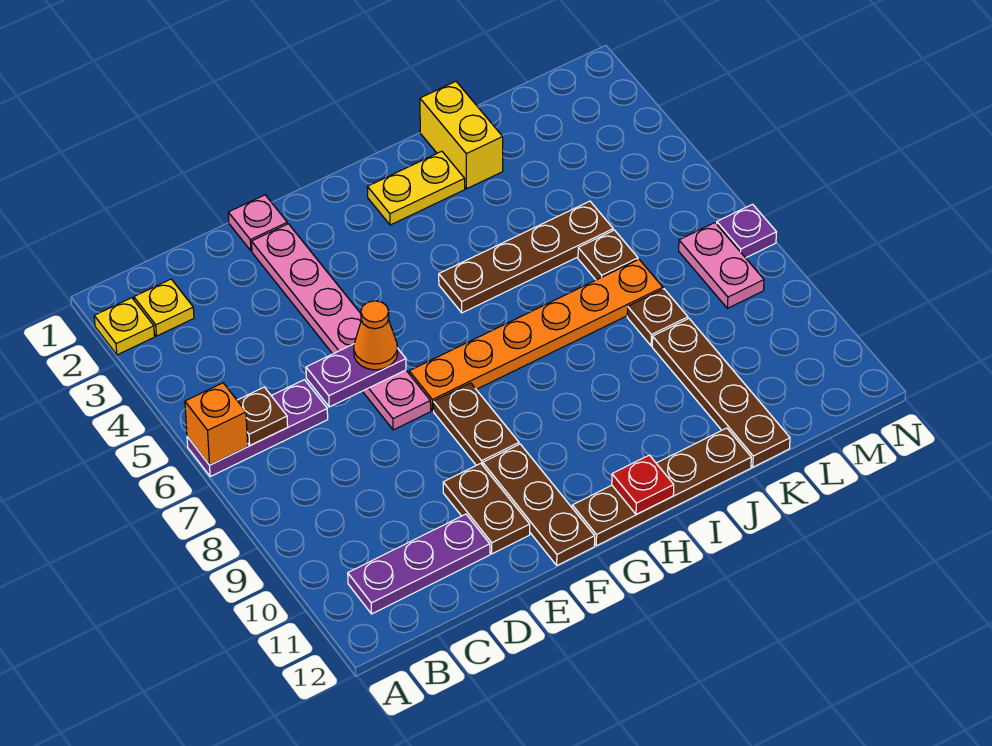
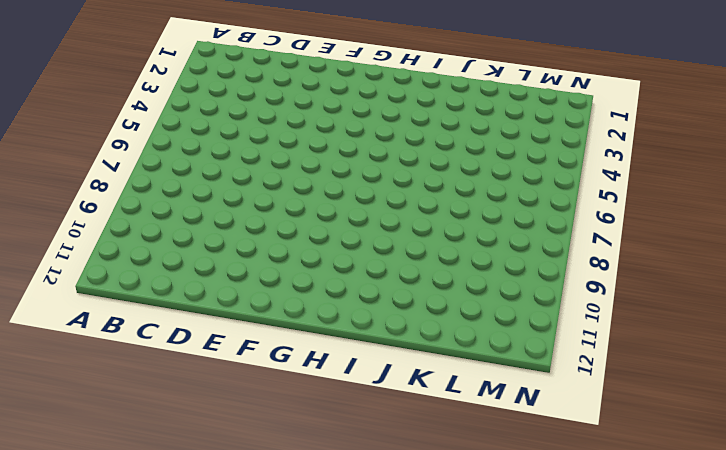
none -> yellow 1x1 plate [94,298,155,355]
none -> purple 1x3 plate [187,380,328,477]
none -> yellow 1x1 plate [134,279,194,336]

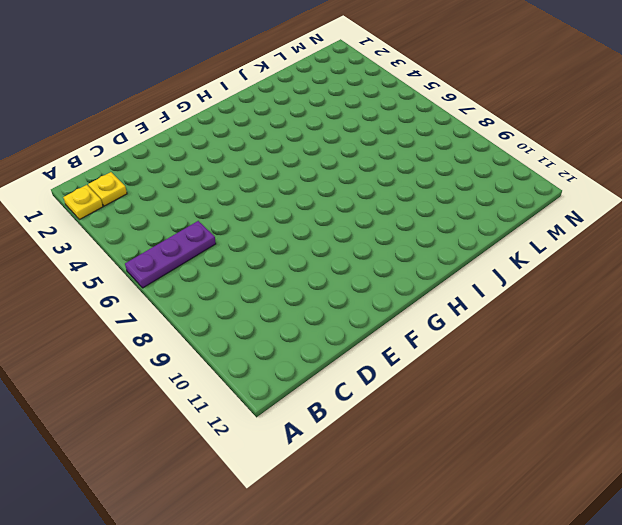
none -> purple 1x3 plate [348,514,490,614]
none -> pink 1x1 plate [228,195,287,251]
none -> pink 1x6 plate [252,224,431,430]

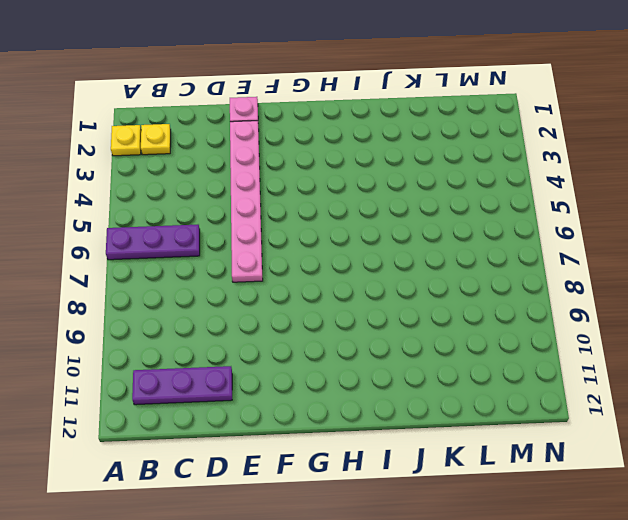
none -> brown 1x2 plate [443,463,530,554]
none -> orange 1x6 plate [409,260,663,411]
none -> brown 1x2 plate [434,383,519,465]

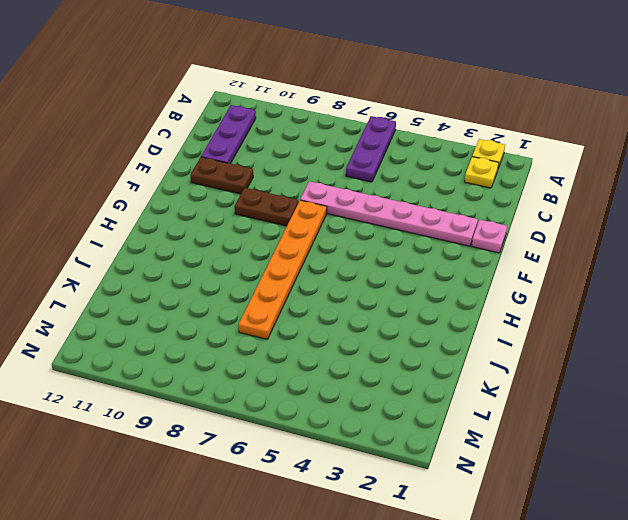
none -> brown 1x3 plate [483,444,595,565]
none -> brown 1x4 plate [572,428,751,546]
none -> yellow 1x2 plate [367,151,465,225]

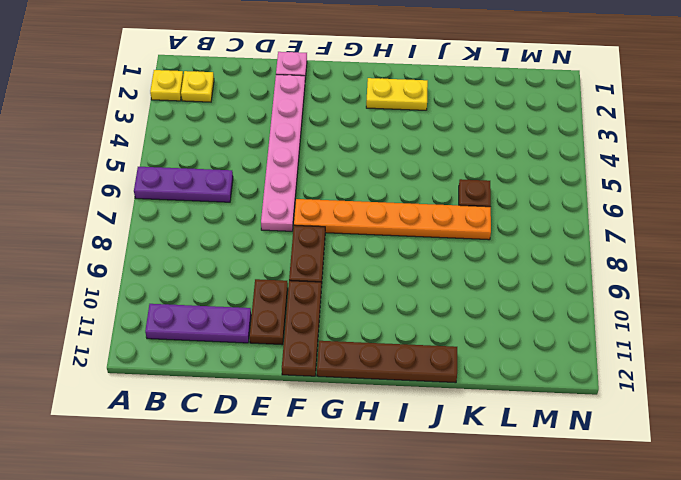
none -> brown 1x4 plate [439,201,613,313]
none -> yellow 1x2 brick [420,81,503,189]
none -> brown 1x1 plate [627,289,688,346]

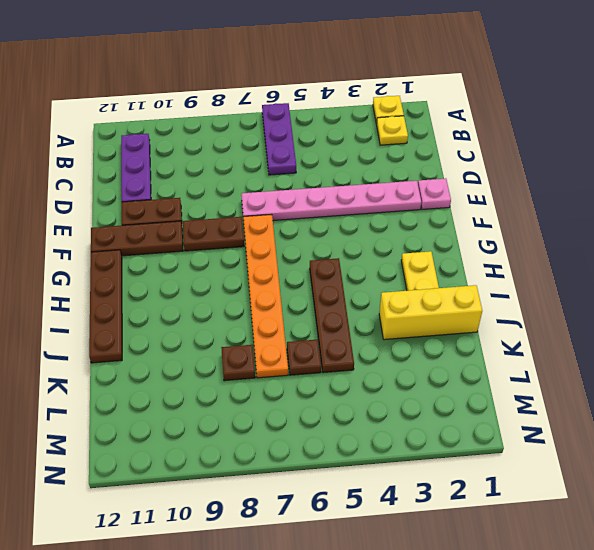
yellow 1x3 brick [379,285,482,340] -> yellow 1x2 brick [420,81,503,189]
none -> brown 1x4 plate [652,319,790,467]
none -> pink 1x2 plate [679,223,764,308]
none -> purple 1x1 plate [717,204,777,258]

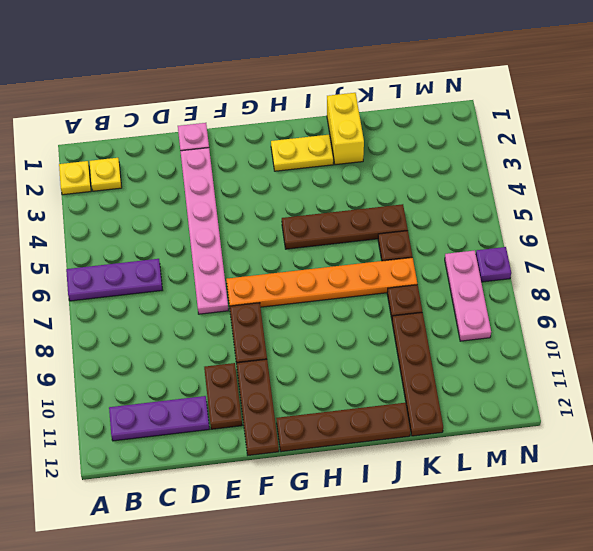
pink 1x3 plate [445,250,491,341] -> pink 1x2 plate [679,223,764,308]
none -> orange 1x1 brick [185,383,248,465]
none -> brown 1x1 plate [237,387,288,446]
none -> purple 1x2 plate [306,344,406,407]

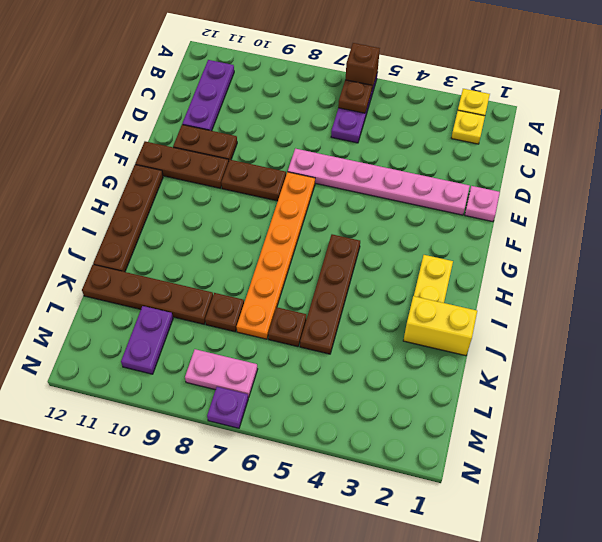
brown 1x1 brick [346,43,380,89] -> orange 1x1 brick [185,383,248,465]
purple 1x2 plate [121,306,173,374] -> purple 1x2 plate moved to [306,344,406,407]
none -> red 1x1 plate [612,455,674,515]
none -> orange 1x1 cone [354,301,398,370]

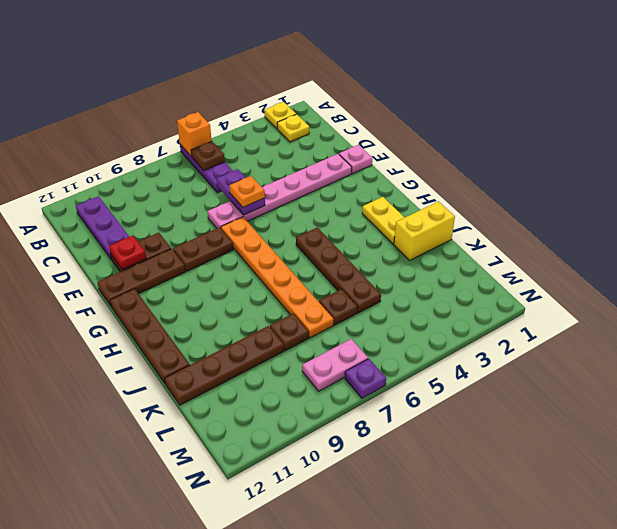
orange 1x1 plate [229,176,265,207] -> orange 1x1 cone [354,301,398,370]
red 1x1 plate [109,236,146,269] -> red 1x1 plate moved to [612,455,674,515]

